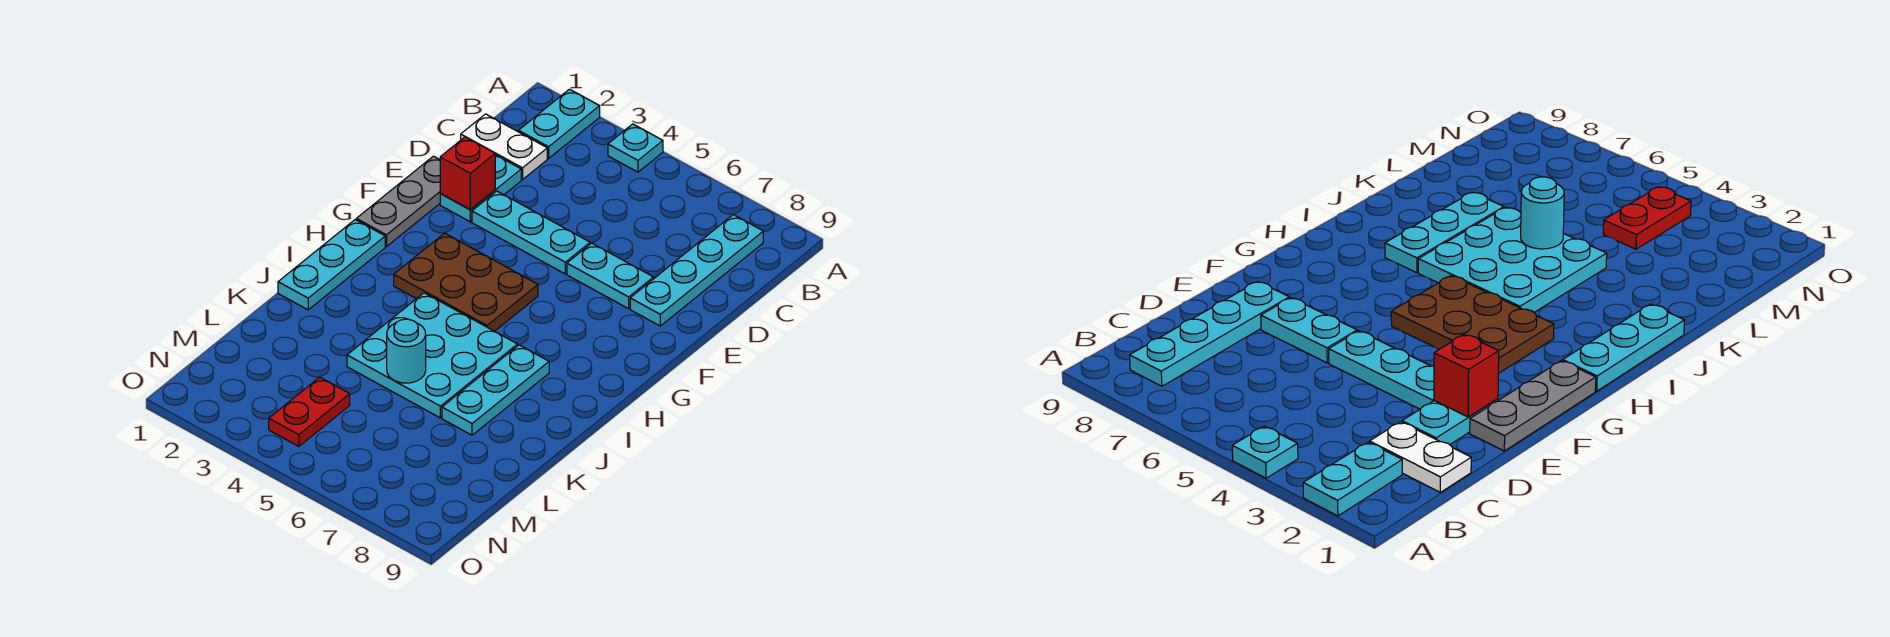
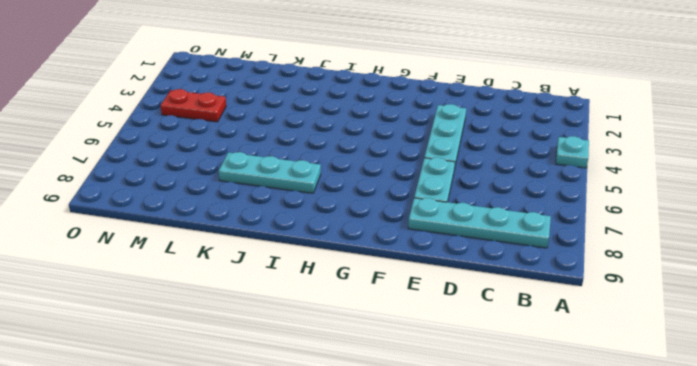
none -> cyan 1x2 plate [518,89,600,158]
none -> white 1x2 plate [461,114,547,180]
none -> cyan 1x2 plate [440,155,521,222]

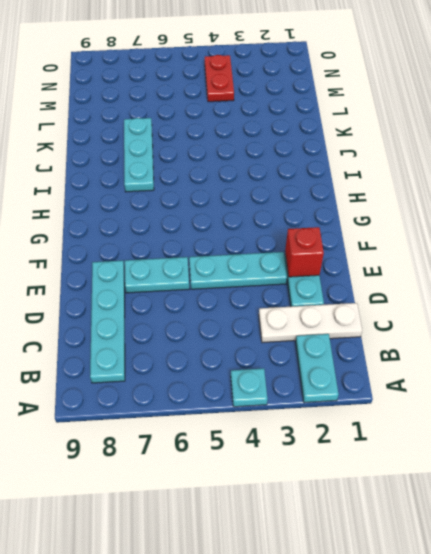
white 1x3 plate [259,303,362,343] -> white 1x2 plate [461,114,547,180]
none -> grey 1x3 plate [356,156,440,247]
none -> brown 2x3 plate [394,233,538,331]
none -> cyan 1x3 plate [278,220,385,310]

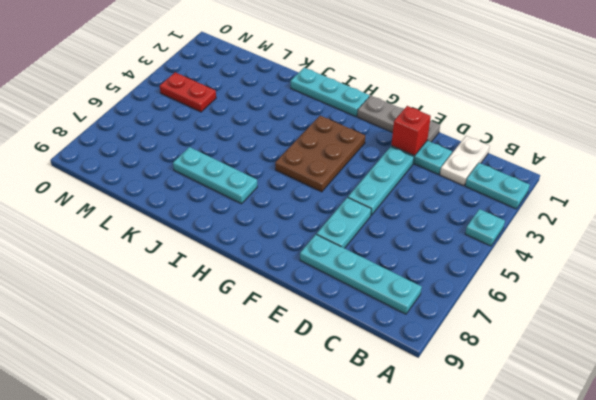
none -> cyan 3x3 plate [347,293,518,418]
none -> cyan 1x1 round brick [387,319,426,383]

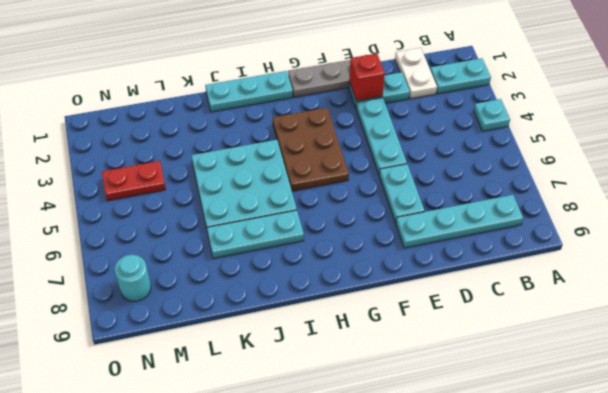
cyan 1x1 round brick [115,255,151,301] -> cyan 1x1 round brick moved to [387,319,426,383]

